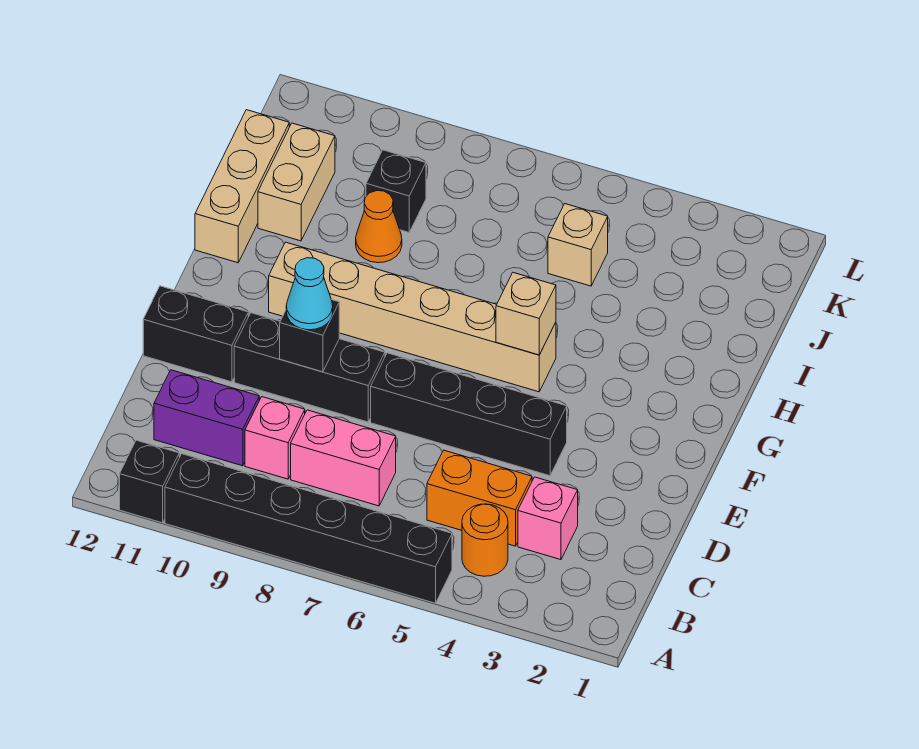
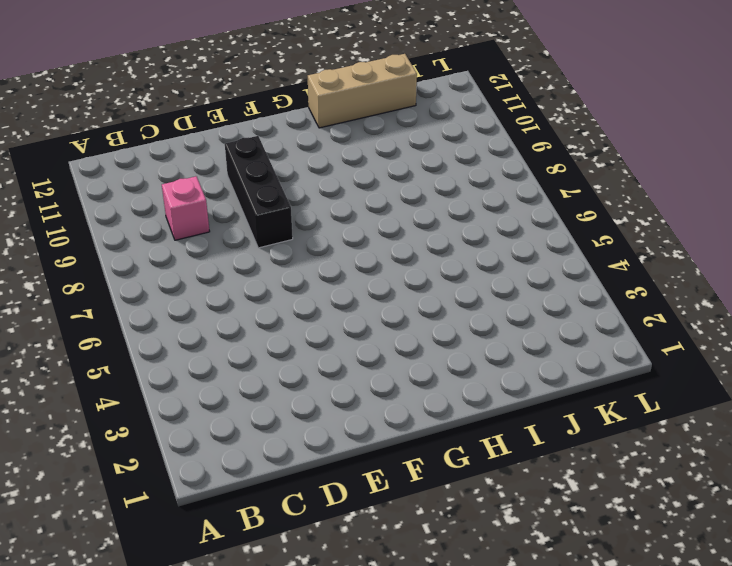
none -> black 1x6 brick [165,454,452,603]
none -> black 1x1 brick [120,440,179,523]
none -> orange 1x1 round brick [462,504,508,576]

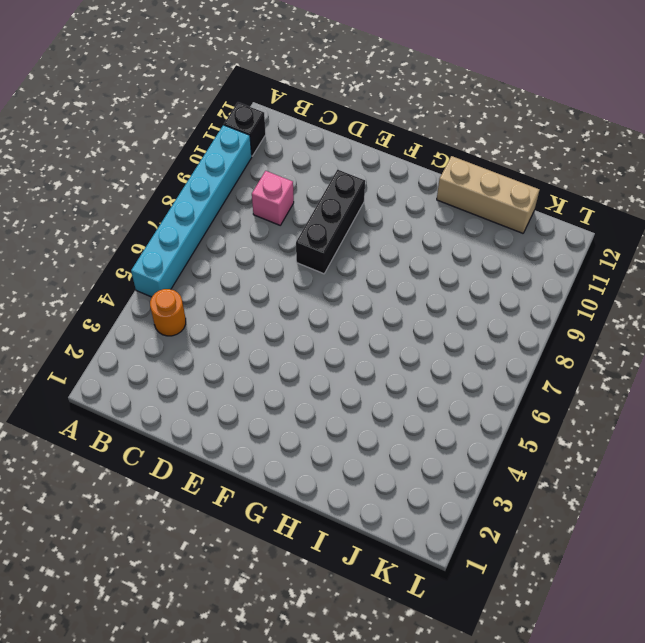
cyan 1x6 brick [131,125,252,297] -> black 1x6 brick [165,454,452,603]
none -> pink 1x1 brick [518,477,578,560]
none -> orange 1x2 brick [427,450,532,546]
none -> pink 1x2 brick [291,410,396,506]

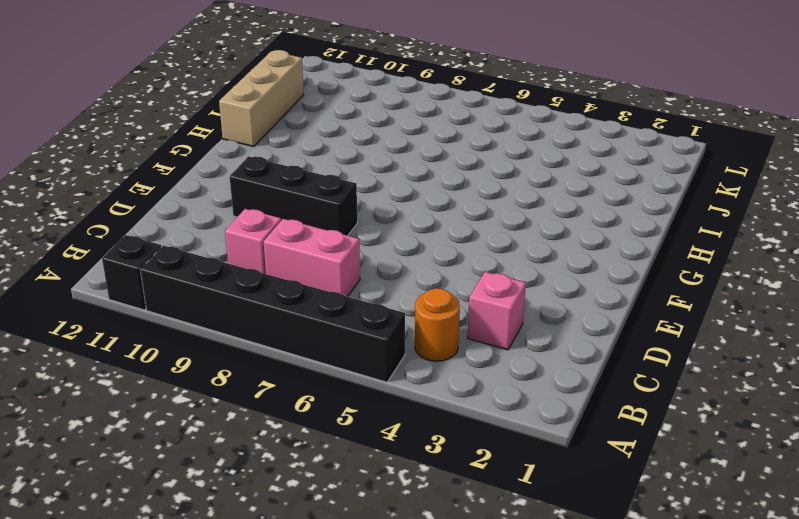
none -> orange 1x2 brick [427,450,532,546]
none -> purple 1x2 brick [154,370,259,466]
none -> black 1x4 brick [371,353,567,476]

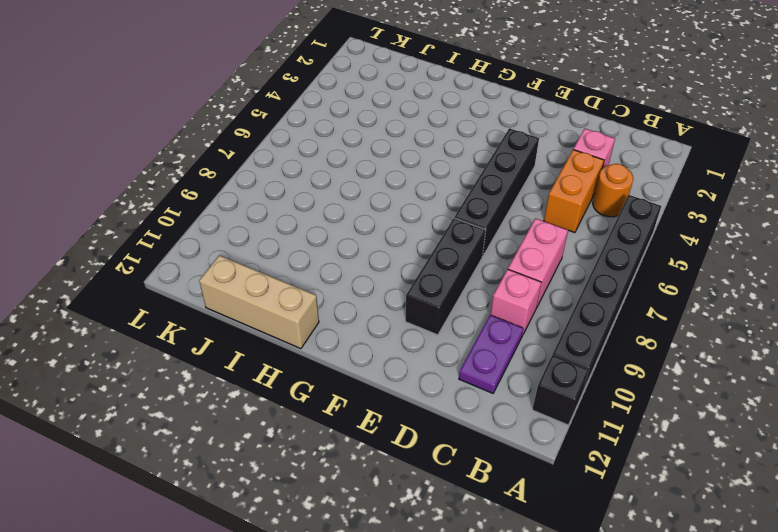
purple 1x2 plate [459,315,524,393] -> purple 1x2 brick [154,370,259,466]
none -> black 1x2 brick [143,286,248,382]
none -> tan 1x6 brick [269,242,556,392]
none -> orange 1x1 cone [356,191,402,263]

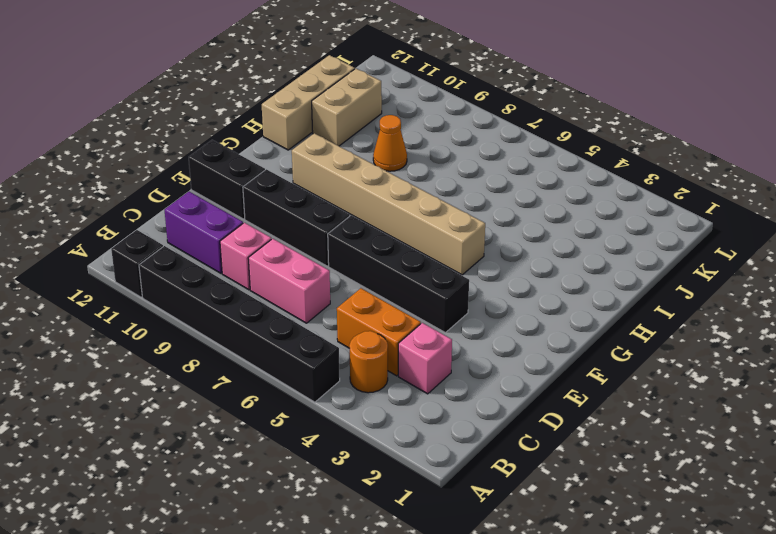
none -> tan 1x1 brick [548,204,608,286]
none -> black 1x1 brick [366,150,426,232]
none -> black 1x1 brick [280,300,339,372]

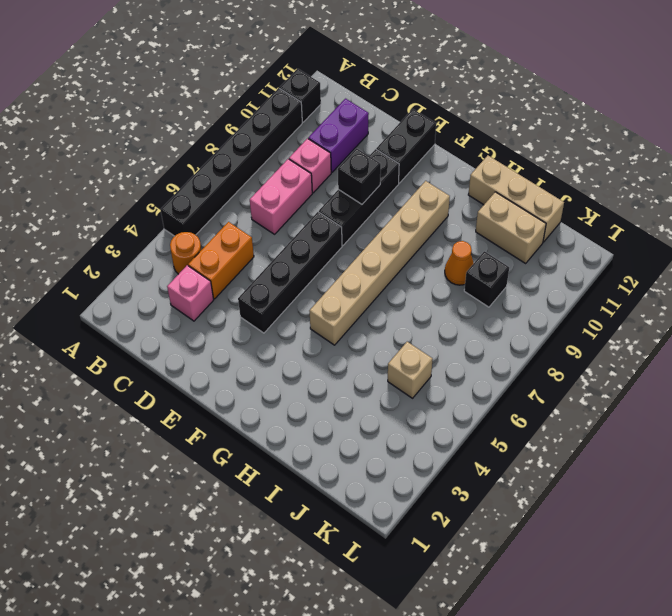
none -> tan 1x1 brick [496,273,556,355]
none -> cyan 1x1 cone [286,258,333,330]

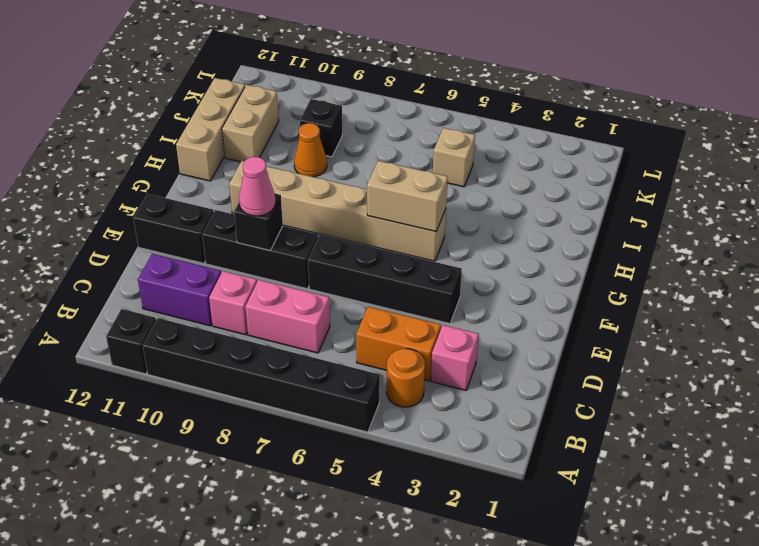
pink 1x1 cone [239,157,276,216] -> cyan 1x1 cone [286,258,333,330]
tan 1x2 brick [367,161,448,232] -> tan 1x1 brick [496,273,556,355]

